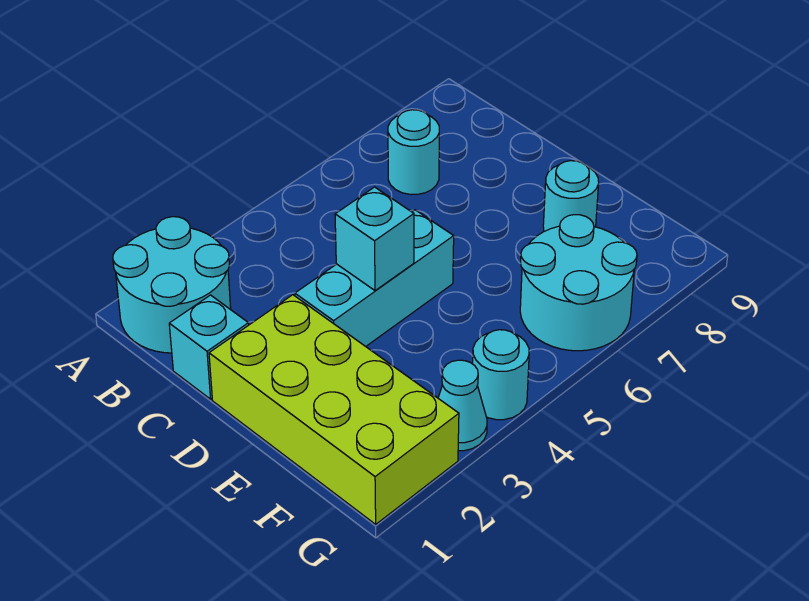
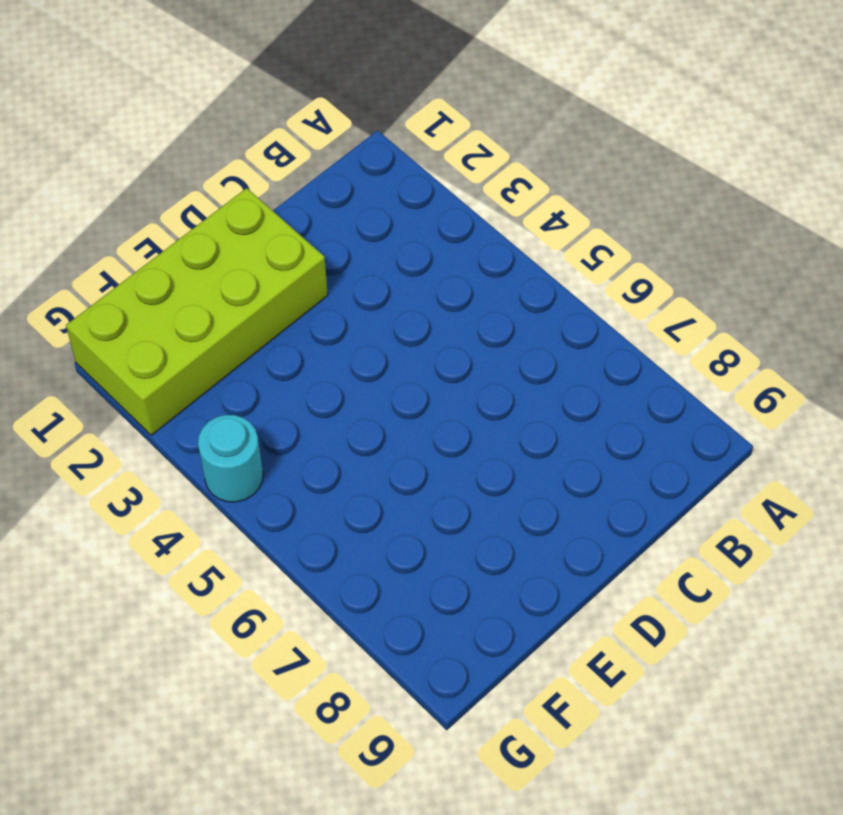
none -> cyan 2x2 round brick [113,217,231,353]
none -> cyan 1x1 round brick [388,110,439,194]

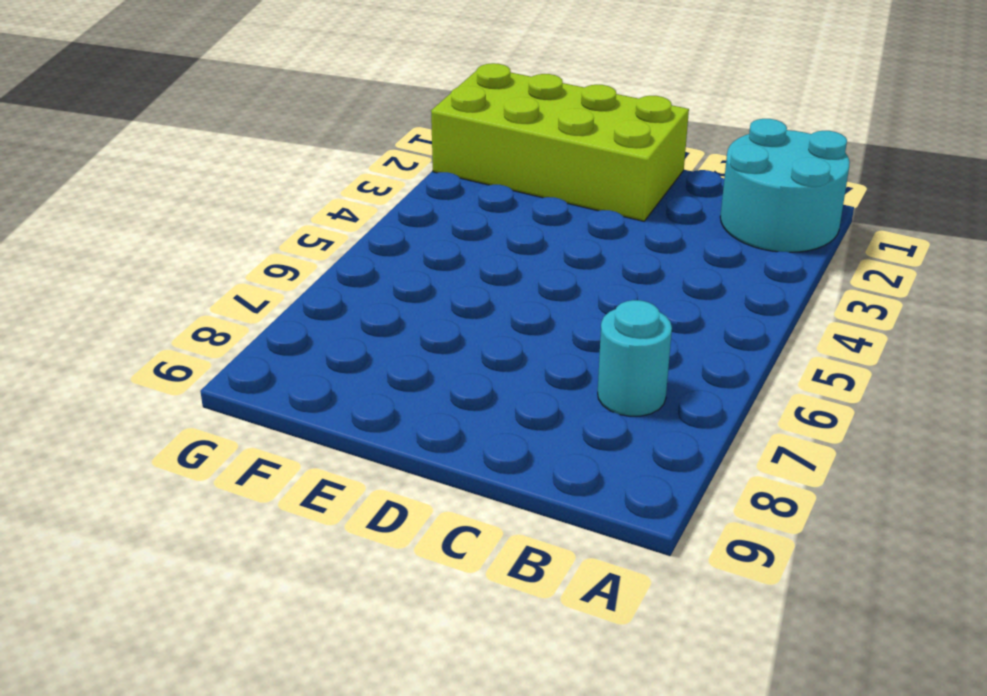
none -> cyan 1x1 brick [169,295,249,399]
none -> cyan 1x3 brick [295,210,454,346]

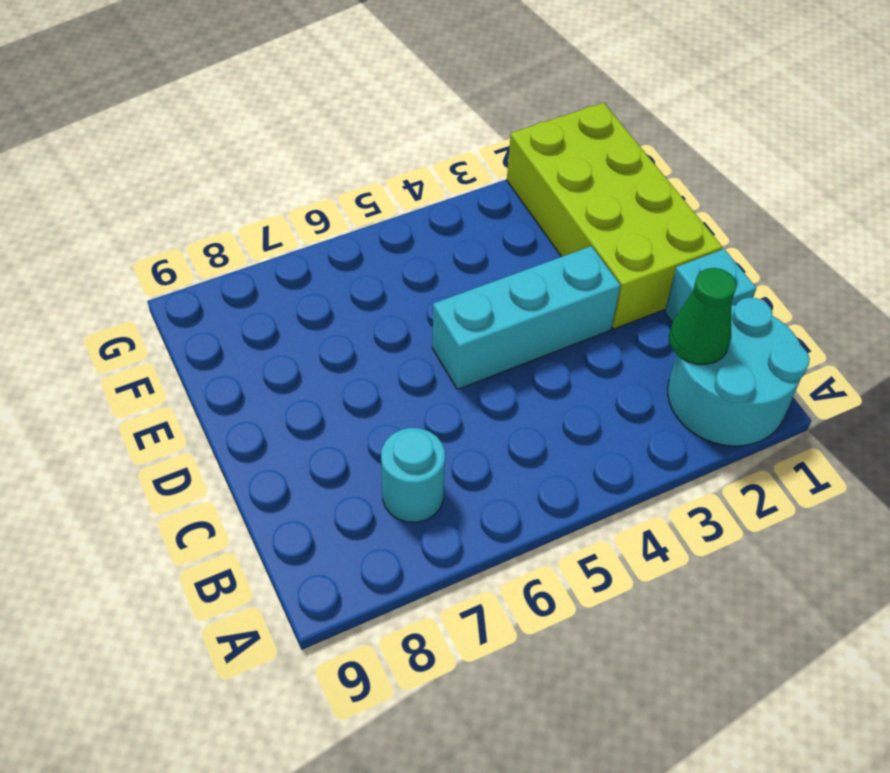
green 1x1 cone [669,268,736,364] -> none
none -> cyan 1x1 round brick [543,161,599,231]
none -> cyan 2x2 round brick [520,215,637,351]

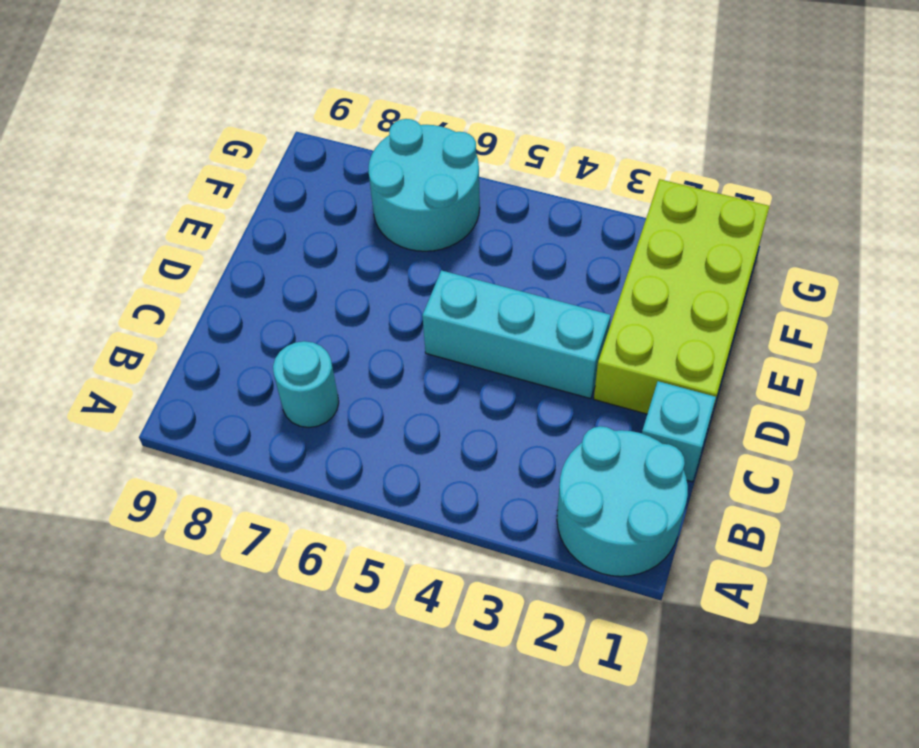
none -> cyan 1x1 round brick [543,161,599,231]
none -> cyan 1x1 cone [438,360,487,451]

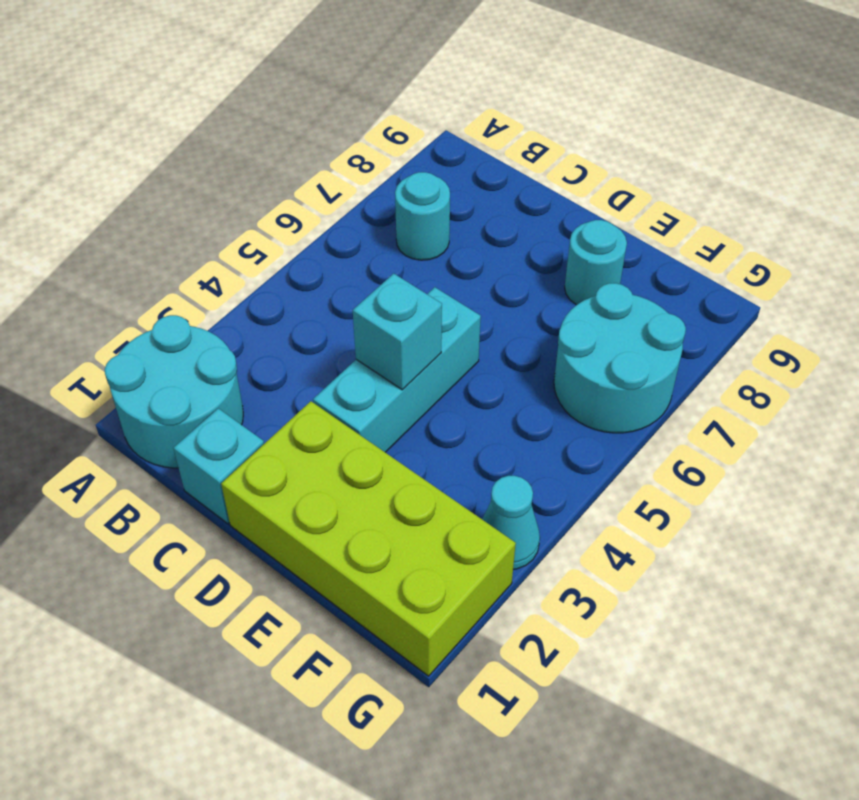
none -> cyan 1x1 round brick [473,330,529,420]

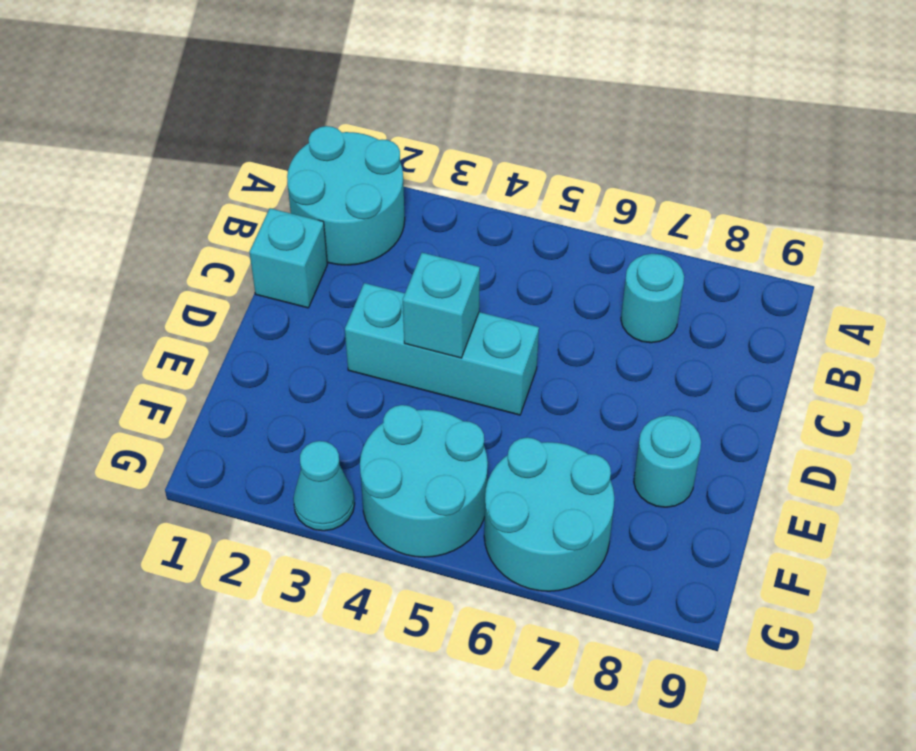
cyan 2x2 round brick [360,405,488,557] -> cyan 1x1 round brick [473,330,529,420]
none -> lime 2x4 brick [209,295,459,524]

